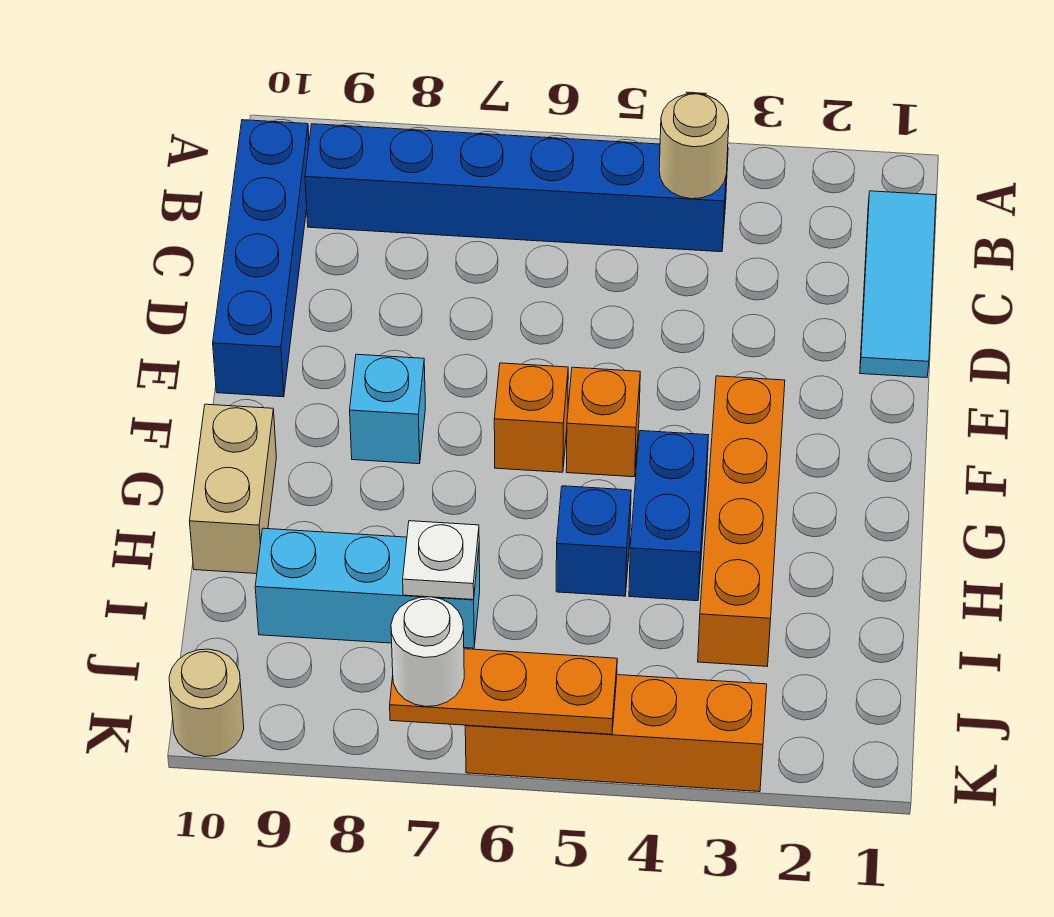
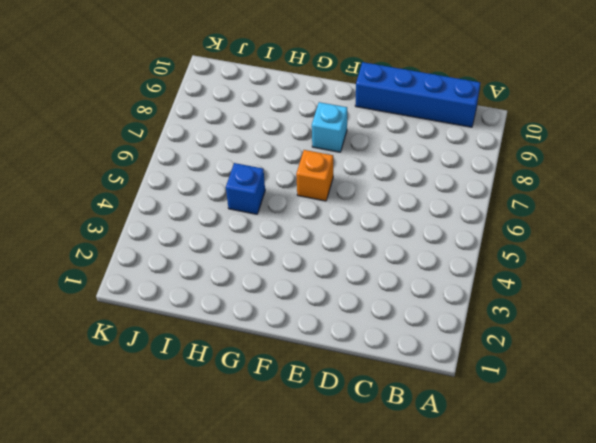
none -> cyan 1x3 tile [860,191,936,378]
none -> blue 1x6 brick [305,124,728,252]
none -> orange 1x4 brick [698,376,785,666]

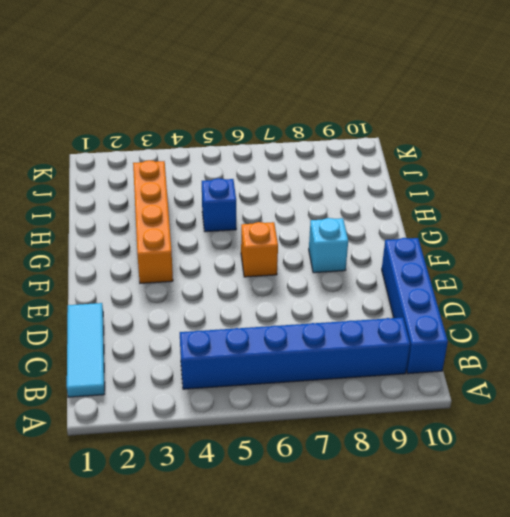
none -> orange 1x1 brick [566,367,640,477]
none -> blue 1x2 brick [629,431,709,601]
none -> tan 1x2 brick [190,404,276,574]

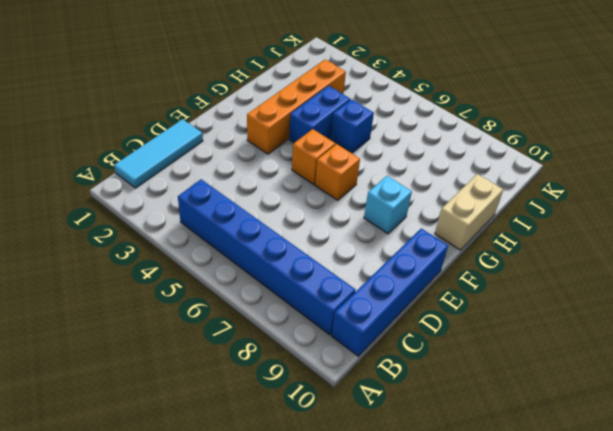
none -> cyan 1x3 brick [255,528,480,648]
none -> orange 1x4 brick [465,675,767,792]
none -> tan 1x1 round brick [169,649,244,757]

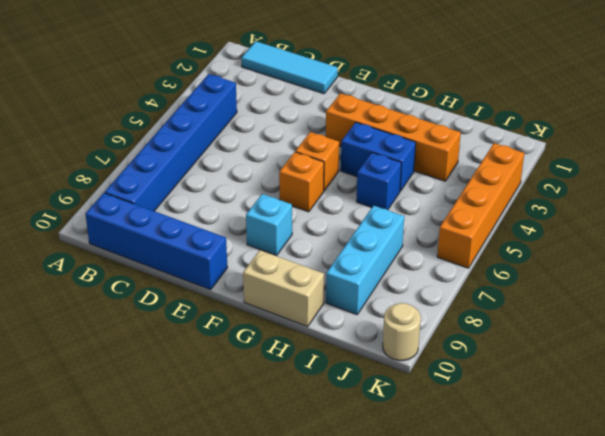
none -> tan 1x1 round brick [659,94,729,199]
none -> white 1x1 plate [403,521,479,600]
none -> orange 1x3 plate [390,649,617,734]

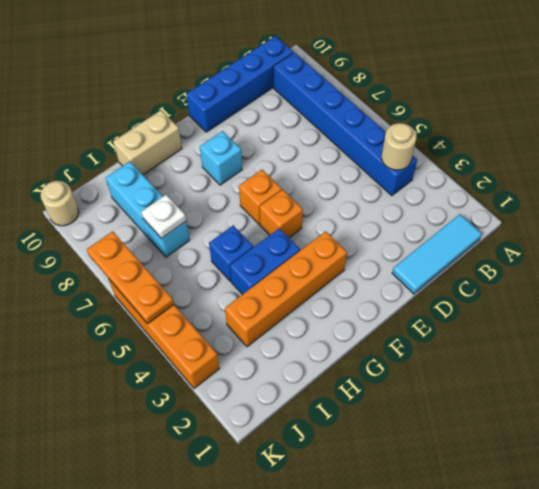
none -> white 1x1 round brick [391,597,464,707]

